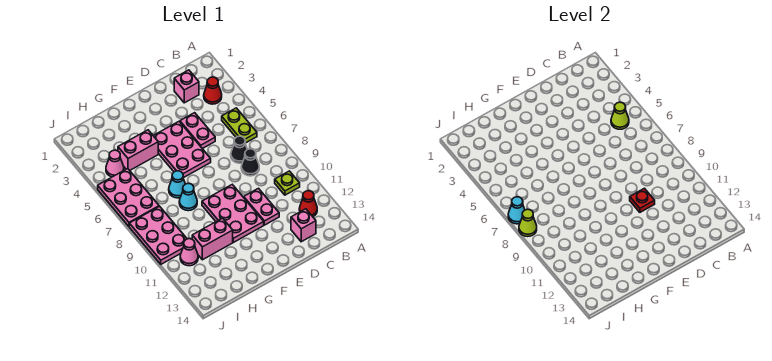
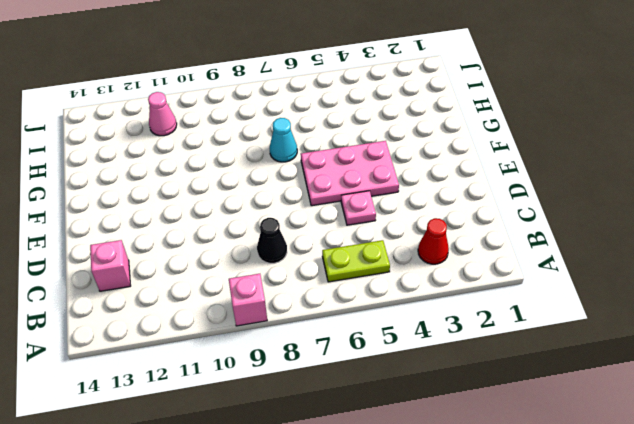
pink 1x1 brick [229,274,267,326] -> pink 1x1 brick moved to [174,70,199,103]
pink 1x1 plate [341,191,376,225] -> pink 1x2 plate [180,113,215,149]
none -> lime 1x1 plate [275,171,300,195]
none -> red 1x1 cone [299,191,317,217]
none -> black 1x1 cone [231,136,247,163]

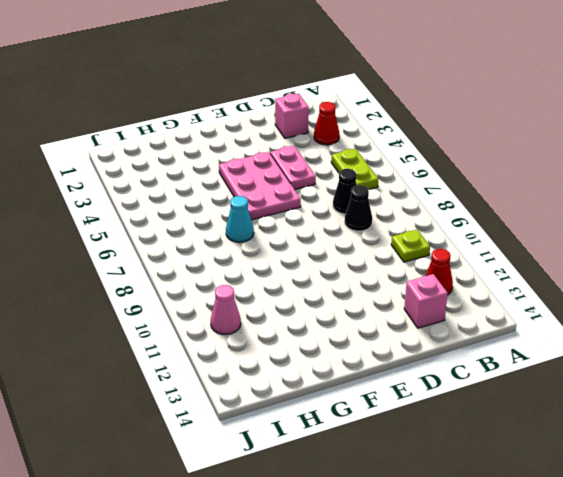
none -> pink 1x2 plate [244,188,279,225]
none -> pink 2x3 plate [202,185,264,242]
none -> pink 1x2 brick [118,130,158,170]

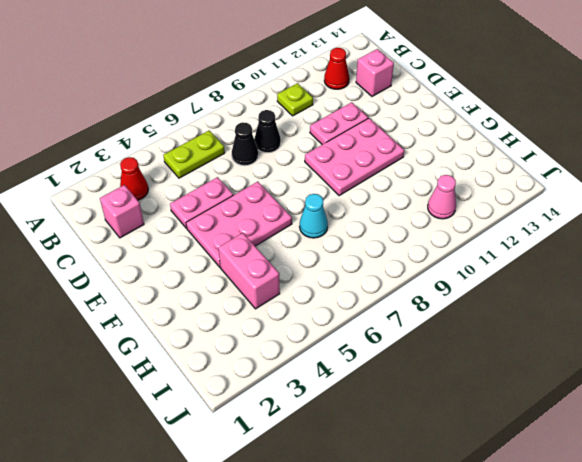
none -> cyan 1x1 cone [179,184,197,211]
none -> pink 1x2 brick [192,218,233,260]
none -> pink 1x1 cone [106,150,124,177]

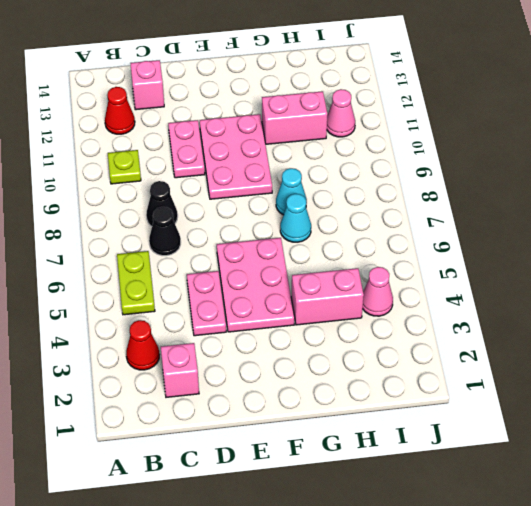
none -> pink 2x3 plate [98,169,159,226]
none -> pink 2x3 plate [129,206,187,264]
none -> lime 1x1 cone [611,102,629,129]

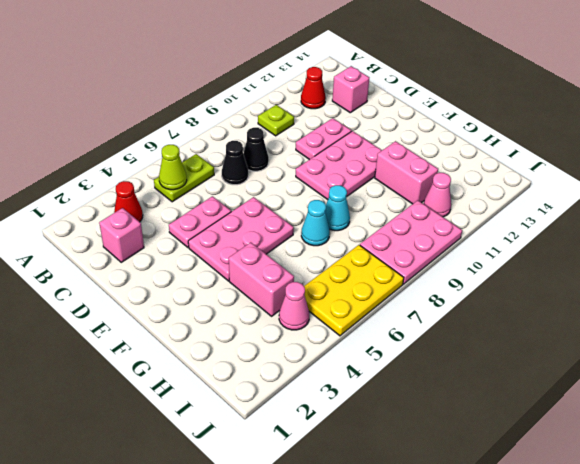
yellow 2x3 plate [304,245,404,336] -> pink 2x3 plate [98,169,159,226]
none -> red 1x1 plate [630,188,655,212]
none -> cyan 1x1 cone [508,197,525,224]
none -> lime 1x1 cone [519,209,537,237]

